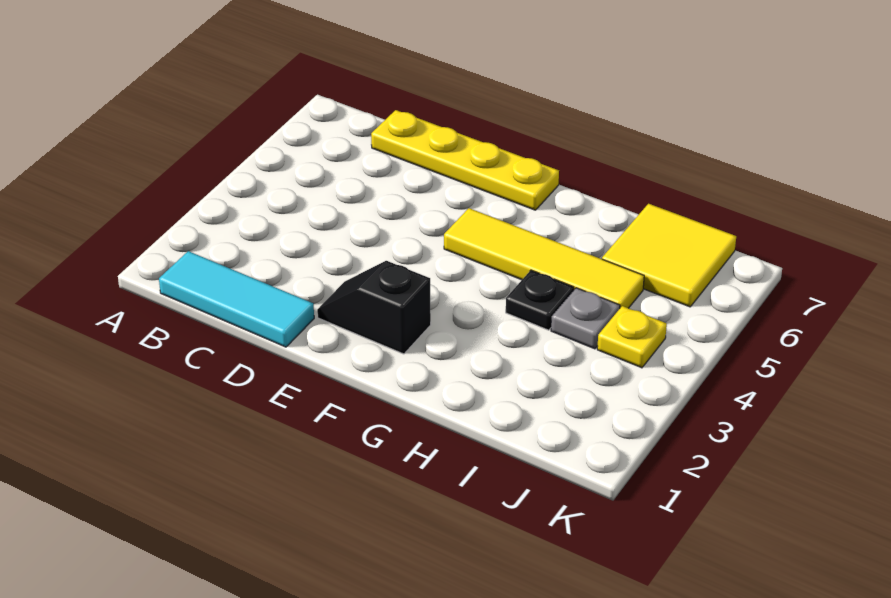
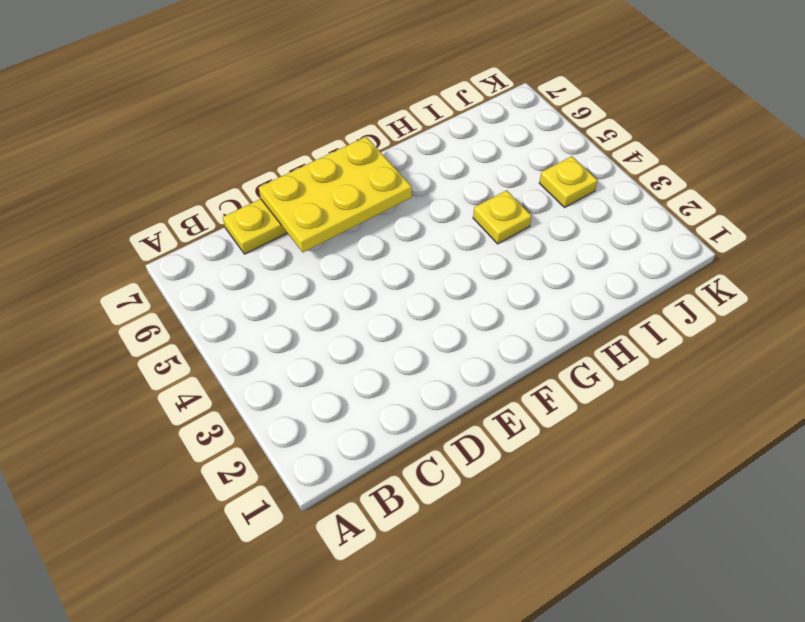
yellow 2x3 plate [259,137,412,252] -> none
yellow 1x1 plate [473,190,532,244] -> black 1x1 plate [506,270,574,330]
none -> cyan 1x3 tile [159,251,314,347]
none -> black 1x2 slope [317,261,431,354]

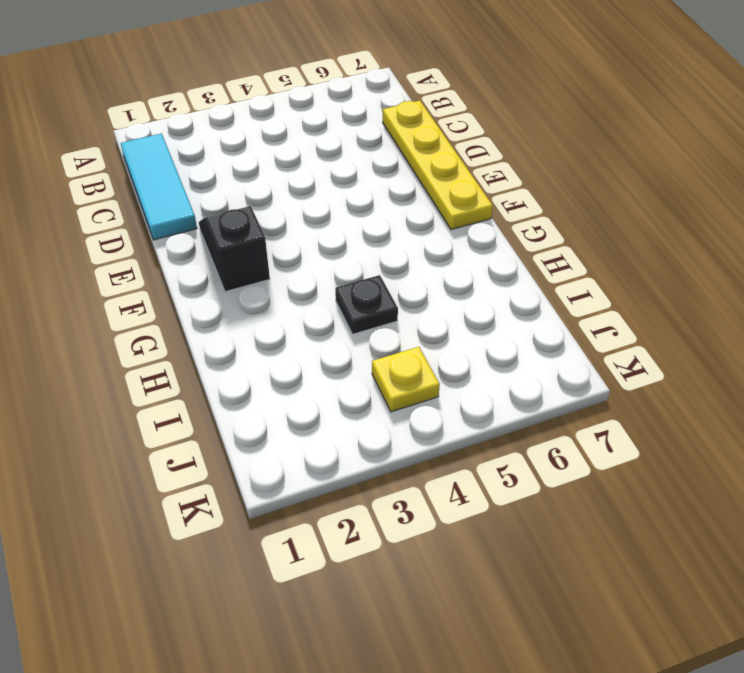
none -> yellow 1x4 tile [444,208,644,308]
none -> grey 1x1 plate [551,288,620,349]

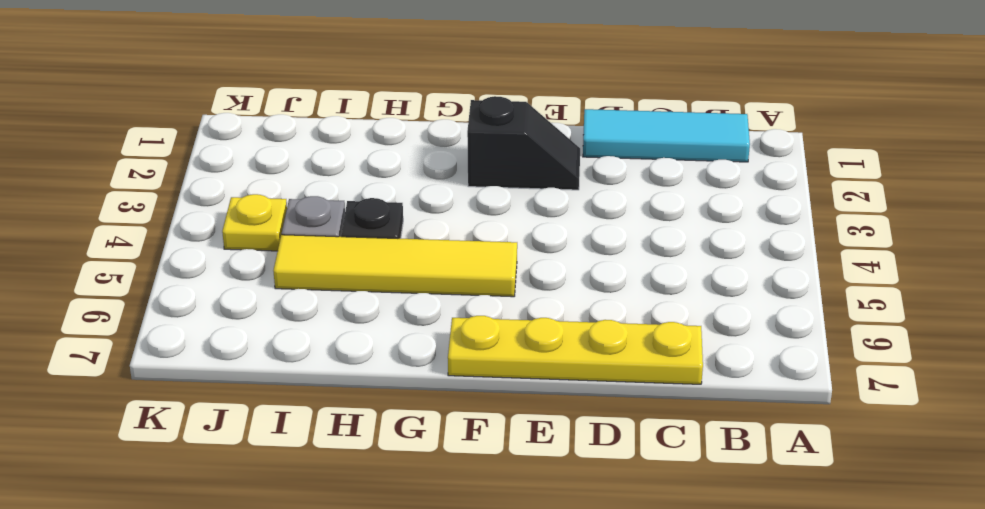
none -> yellow 2x2 tile [602,204,736,307]

